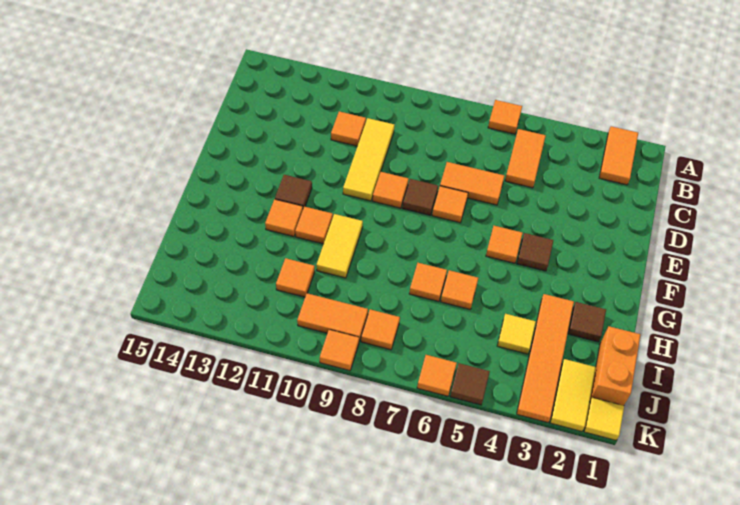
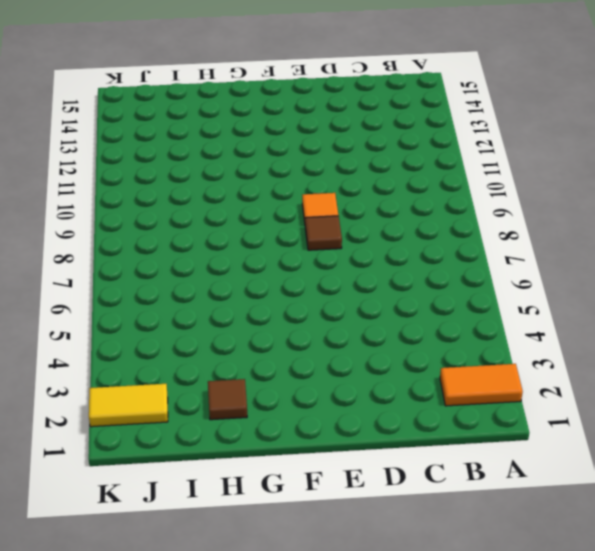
none -> orange 1x1 tile [488,100,522,134]
none -> orange 1x2 tile [505,129,546,188]
none -> yellow 1x3 tile [343,118,394,201]

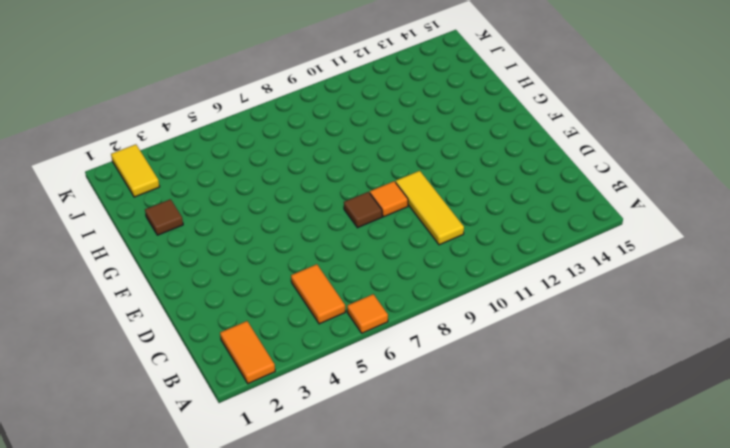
none -> orange 1x1 tile [331,111,366,146]
none -> orange 1x2 tile [440,162,504,205]
none -> orange 1x1 tile [432,186,468,223]

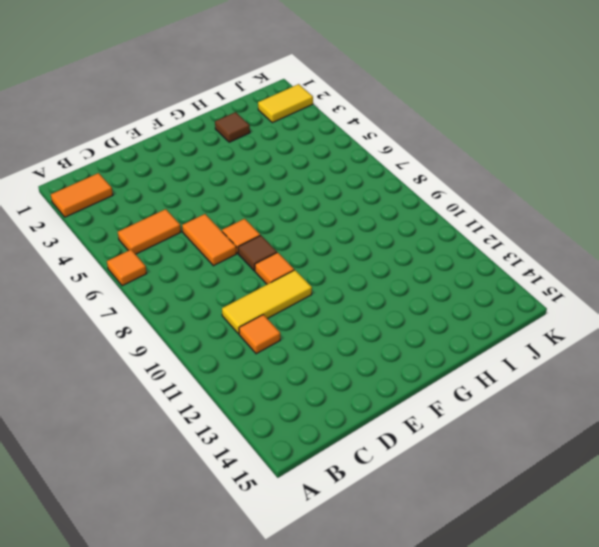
none -> brown 1x1 tile [517,233,554,271]
none -> orange 1x1 tile [486,226,523,263]
none -> brown 1x1 tile [275,175,312,208]

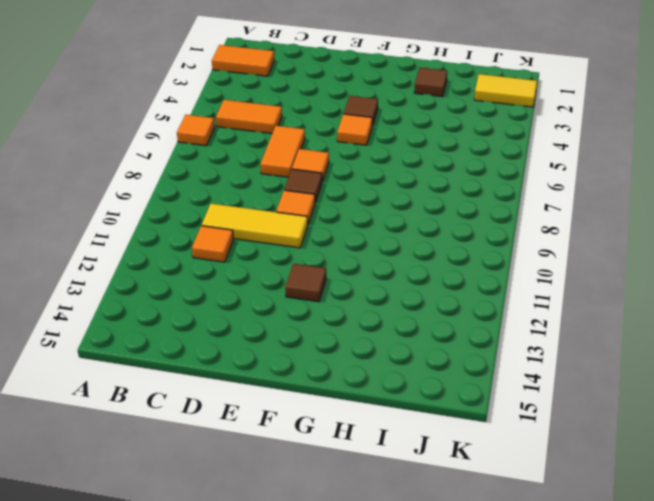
none -> yellow 1x2 tile [316,214,363,278]
none -> orange 1x1 tile [295,207,333,244]
none -> orange 1x1 tile [265,199,303,237]

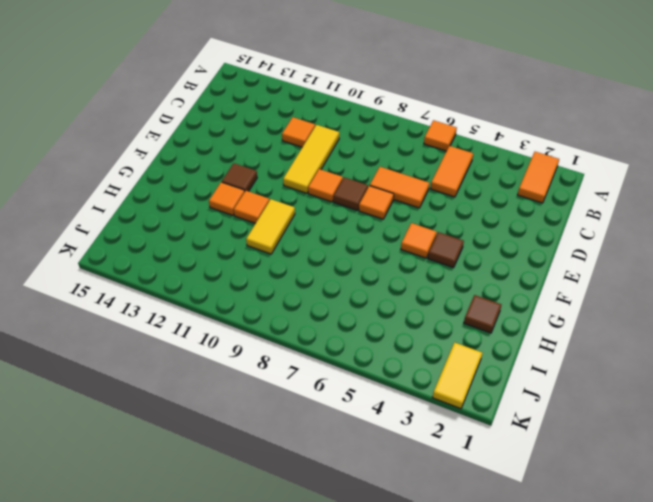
none -> orange 1x4 tile [517,294,574,423]
none -> orange 1x1 tile [441,270,478,309]
none -> orange 1x1 tile [409,263,447,302]

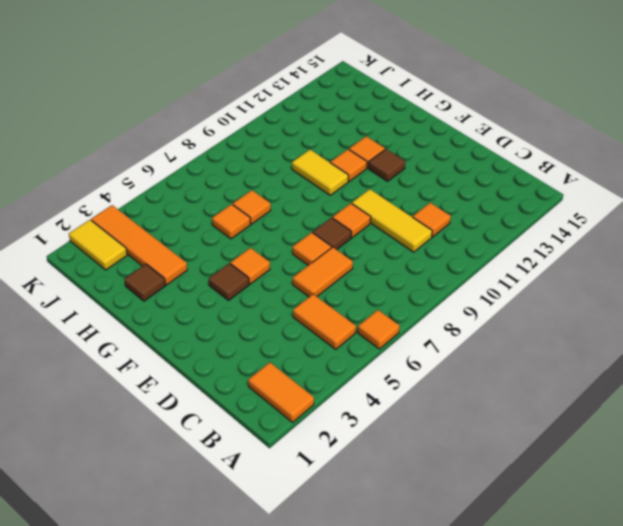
none -> orange 1x2 brick [590,326,640,406]
none -> yellow 1x1 tile [497,314,536,354]
none -> orange 1x1 tile [276,258,315,297]

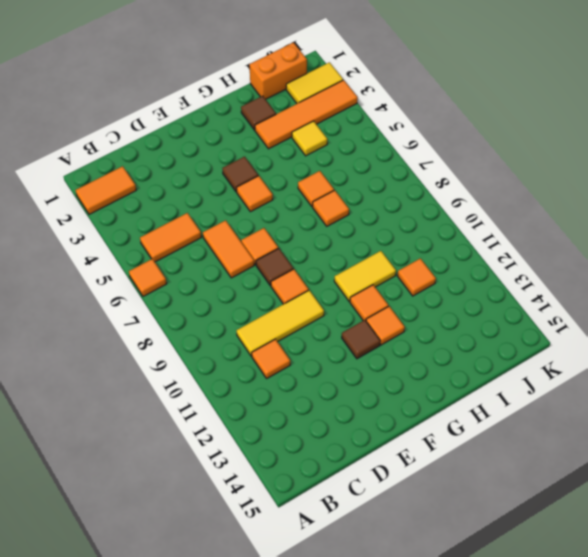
none -> orange 1x1 tile [361,309,400,350]
none -> orange 1x2 tile [297,293,368,341]
none -> yellow 1x1 tile [584,398,624,440]

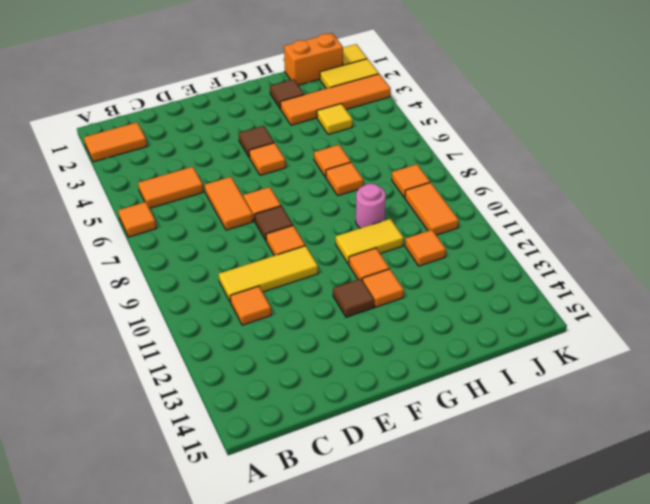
pink 1x1 round brick [356,184,386,228] -> none
none -> brown 1x1 tile [450,363,490,405]
none -> orange 1x1 tile [417,355,457,396]
none -> orange 1x1 tile [320,330,359,371]

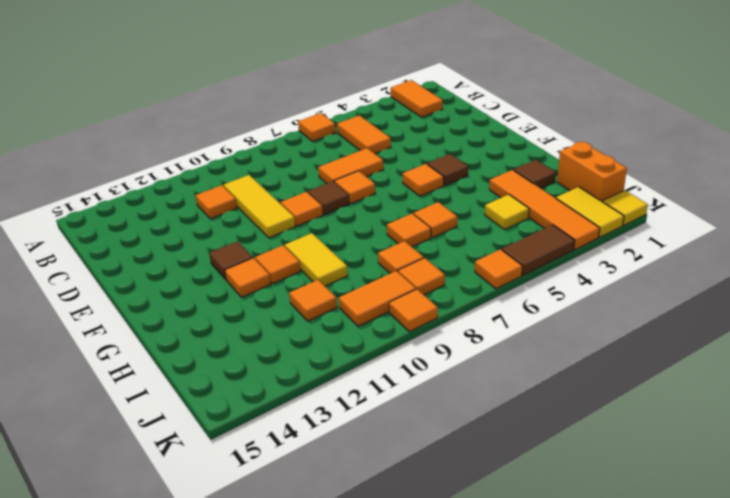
orange 1x1 tile [378,241,424,274] -> none
brown 1x2 tile [502,225,575,275] -> brown 1x1 tile [450,363,490,405]

